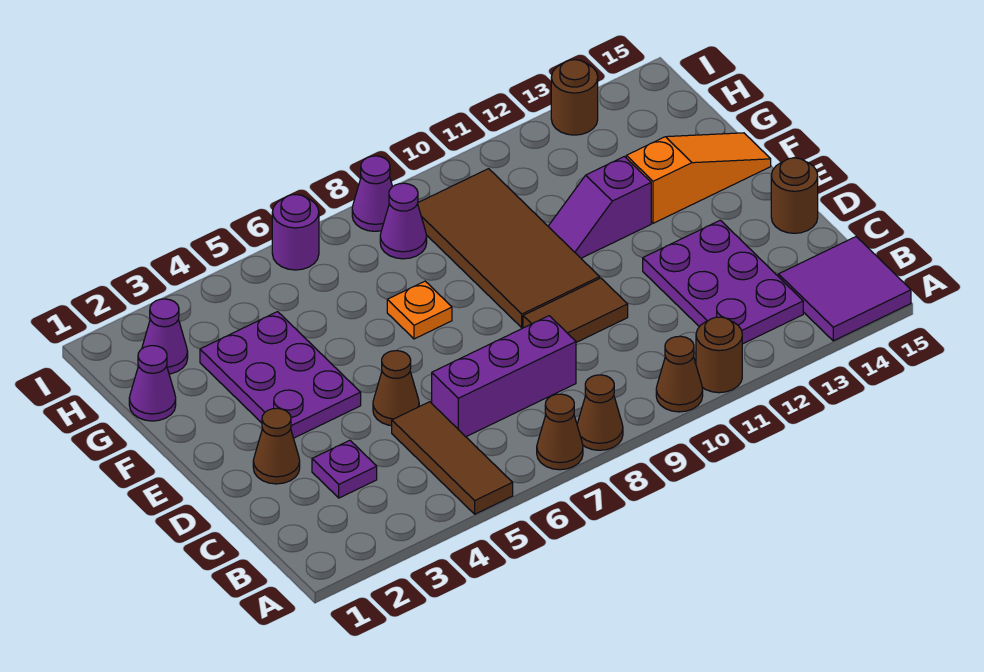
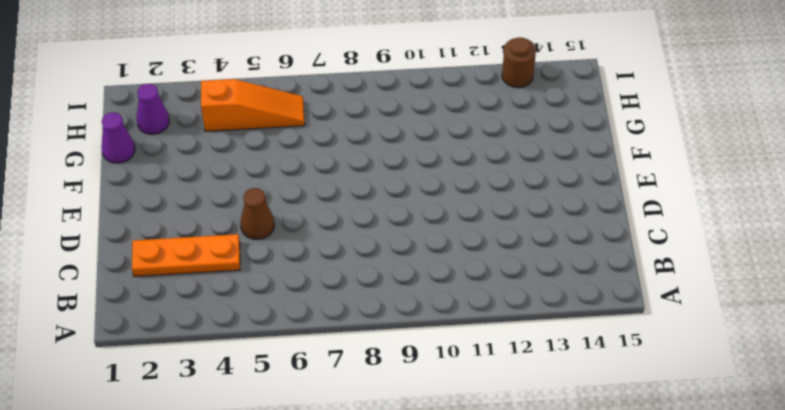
orange 1x3 plate [132,234,240,277] -> purple 1x1 plate [312,440,377,498]
orange 1x3 slope [201,79,305,131] -> orange 1x3 slope moved to [626,133,771,223]
none -> brown 1x3 tile [392,402,513,514]
none -> brown 1x1 cone [537,394,583,470]
none -> brown 1x1 cone [577,375,623,450]

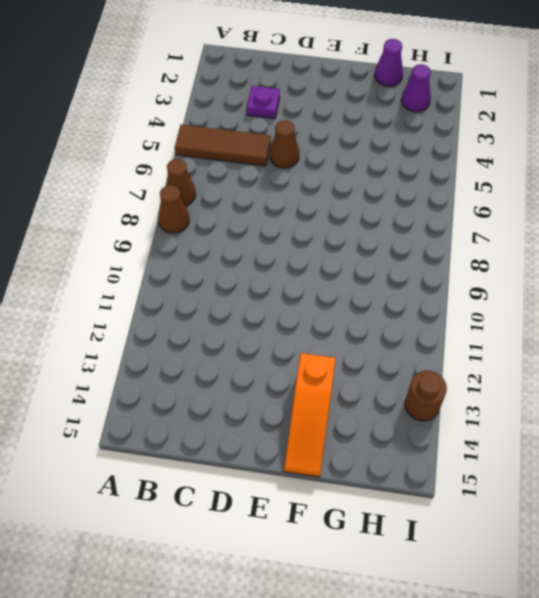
none -> brown 1x1 cone [656,336,703,412]
none -> brown 1x1 round brick [696,317,742,393]
none -> purple 2x2 tile [778,237,911,341]

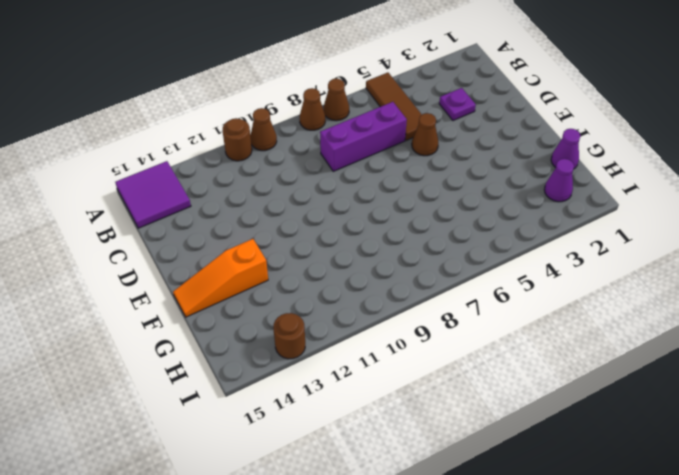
none -> purple 2x3 plate [643,220,803,344]
none -> brown 1x1 cone [253,408,300,484]
none -> brown 1x2 tile [523,278,628,342]

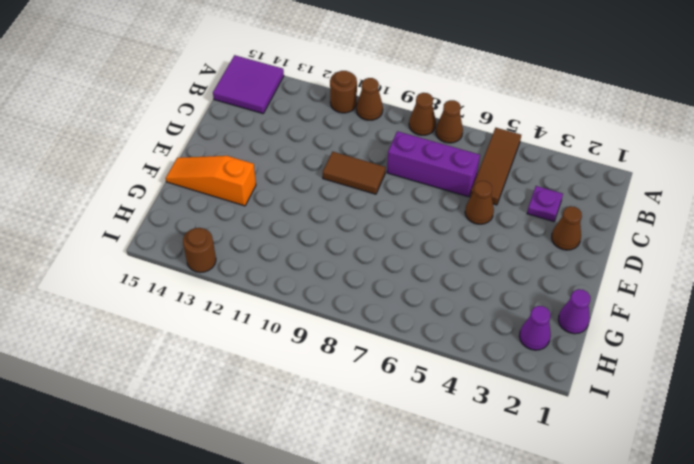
none -> purple 2x3 plate [643,220,803,344]
none -> brown 1x1 round brick [771,158,818,233]
none -> purple 2x3 plate [200,312,361,438]

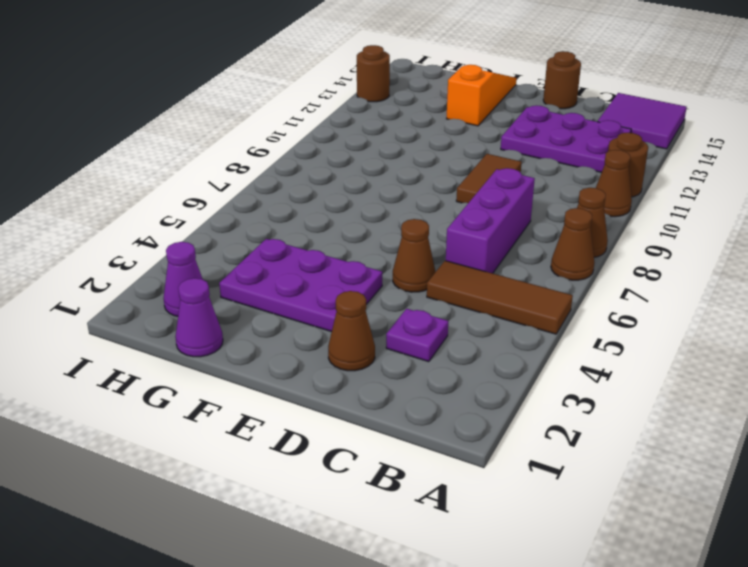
none -> brown 2x4 tile [418,169,600,328]
none -> orange 1x1 plate [387,281,452,339]
none -> purple 1x2 slope [548,157,651,258]

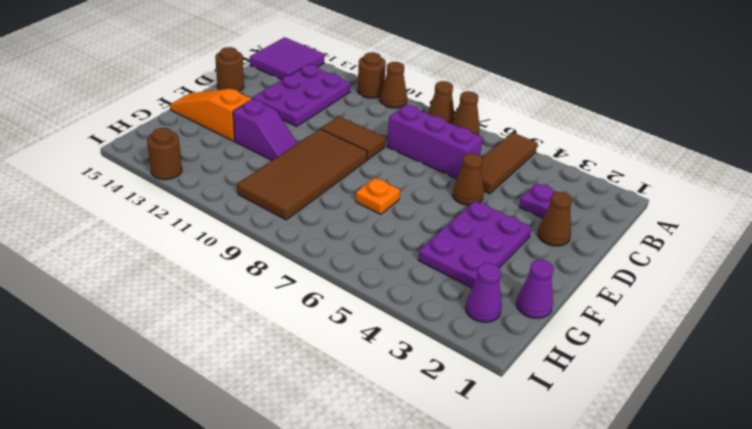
none -> purple 1x1 cone [380,183,427,259]
none -> purple 1x1 round brick [272,195,319,270]
none -> purple 1x1 cone [352,156,392,231]

